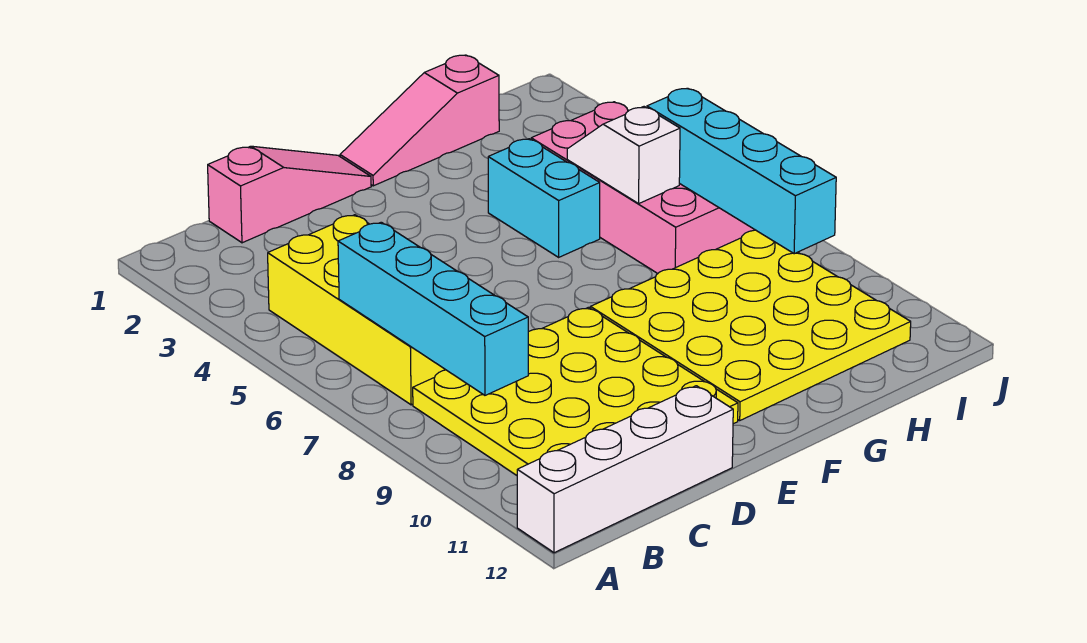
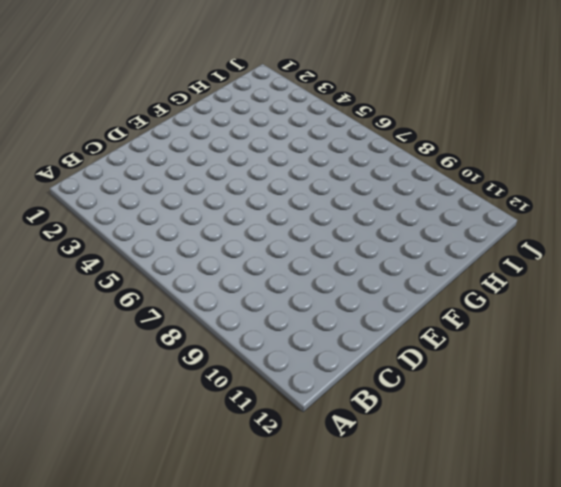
none -> white 1x4 brick [517,386,733,553]
none -> yellow 2x4 brick [268,215,445,405]

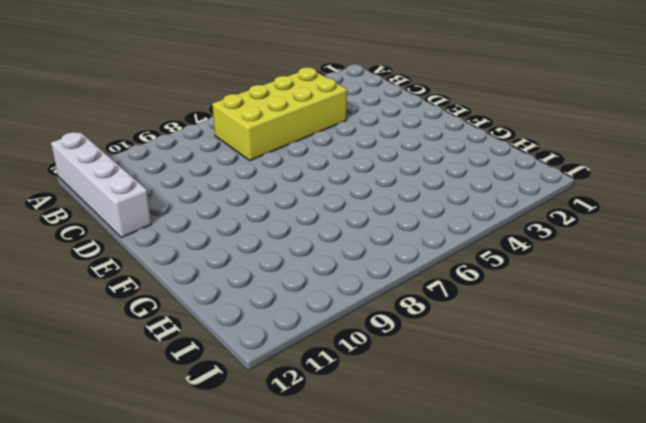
none -> yellow 4x4 plate [413,307,738,475]
none -> pink 1x3 slope [208,146,371,243]

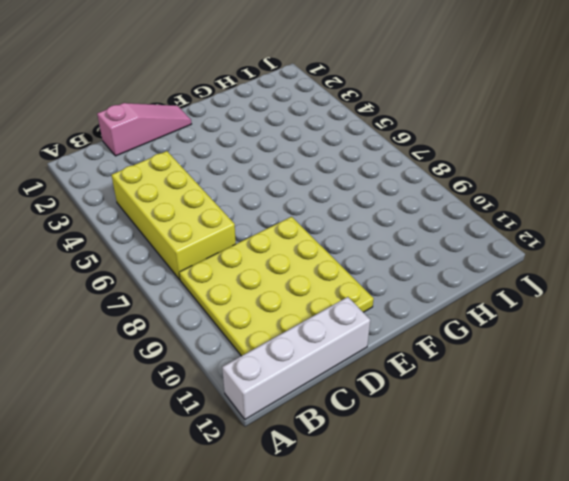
none -> pink 1x3 slope [340,55,499,186]
none -> yellow 4x4 plate [590,230,911,420]

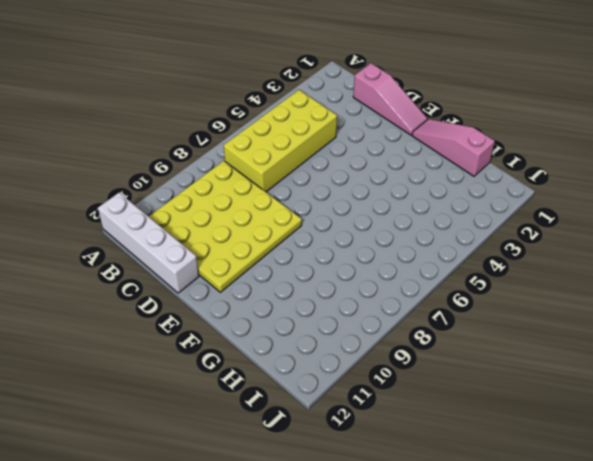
none -> yellow 4x4 plate [590,230,911,420]
none -> cyan 1x2 brick [488,139,600,257]

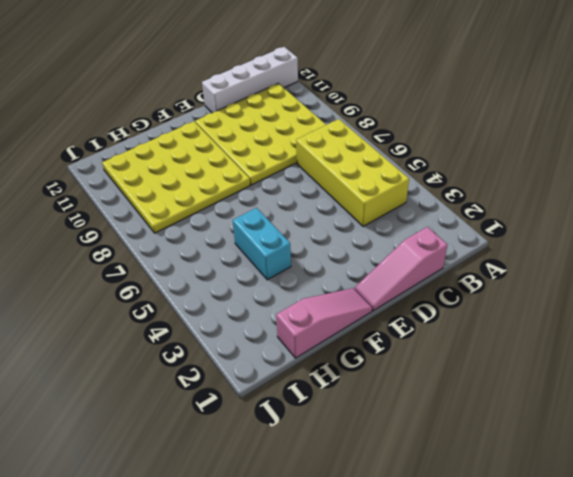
none -> pink 2x4 brick [531,102,755,273]
none -> cyan 1x4 brick [338,222,528,395]

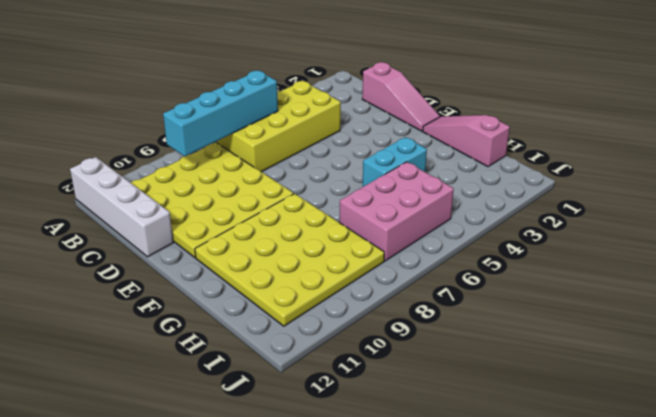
pink 2x3 brick [339,162,454,261] -> pink 2x4 brick [531,102,755,273]
none -> white 1x2 slope [567,107,680,204]
none -> cyan 1x4 brick [647,88,836,254]

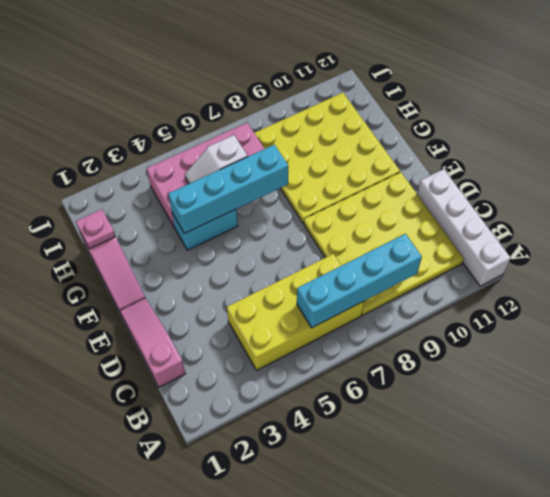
cyan 1x4 brick [168,145,288,233] -> cyan 1x4 brick moved to [647,88,836,254]
pink 1x1 plate [76,209,115,249] -> none

